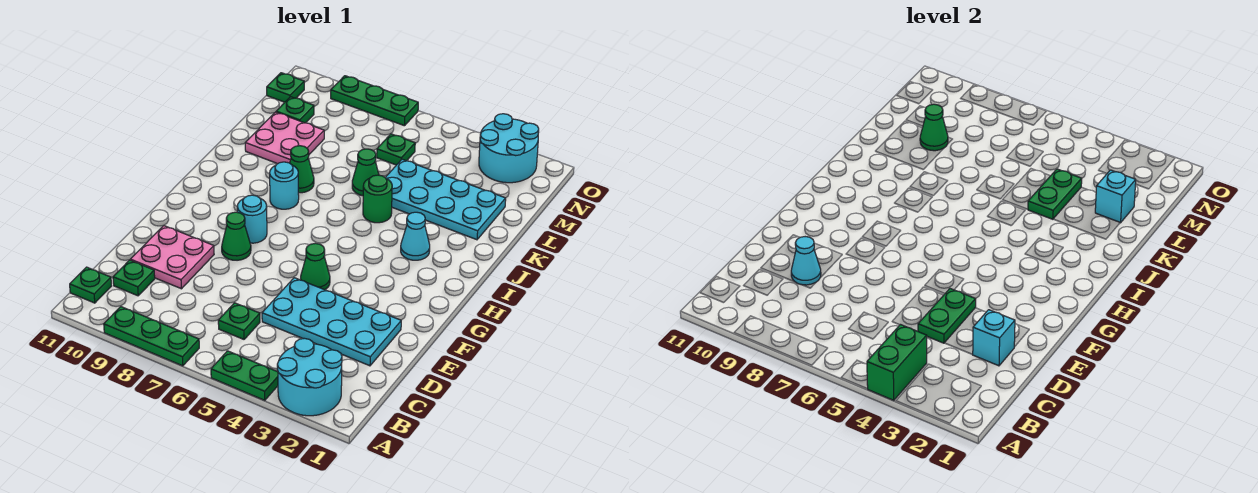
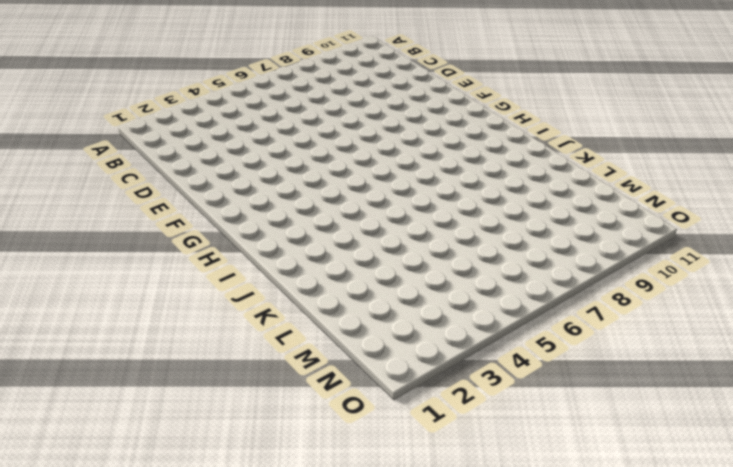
none -> cyan 2x2 round brick [277,338,342,416]
none -> green 1x2 plate [211,351,278,400]
none -> green 1x3 plate [104,307,199,366]
none -> green 1x1 plate [70,267,112,303]

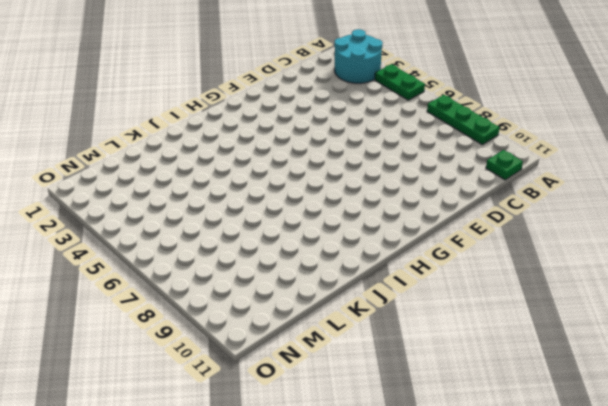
none -> green 1x1 plate [218,303,260,339]
none -> green 1x1 plate [113,260,155,296]
none -> cyan 2x4 plate [262,278,401,366]
none -> pink 2x2 plate [130,226,214,289]

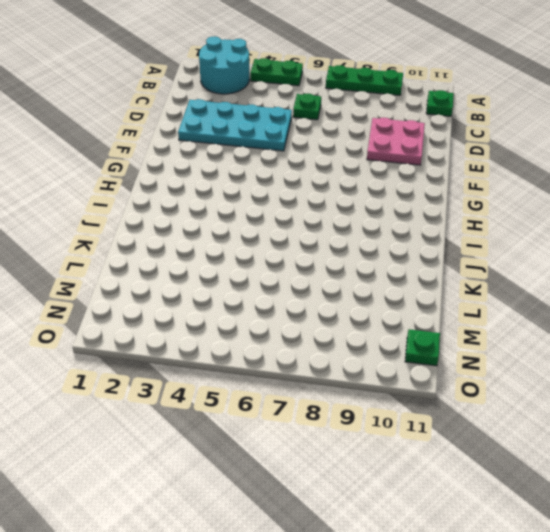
none -> green 1x1 plate [113,260,155,296]
none -> green 1x1 cone [301,243,330,290]
none -> green 1x1 cone [222,212,251,260]
none -> cyan 1x1 round brick [237,195,267,243]

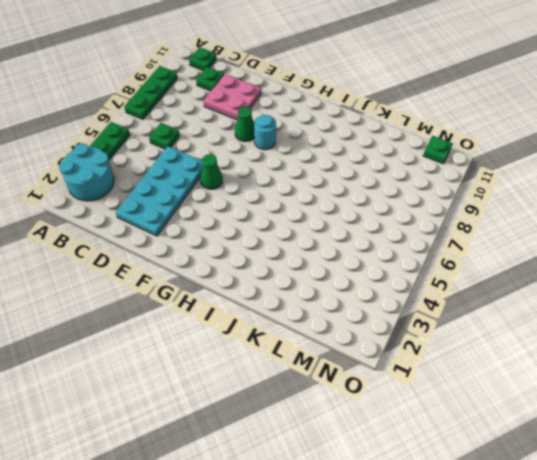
none -> cyan 1x1 cone [401,212,430,260]
none -> cyan 1x1 round brick [270,162,299,209]
none -> green 1x1 round brick [363,175,392,223]
none -> green 1x1 cone [290,146,314,193]

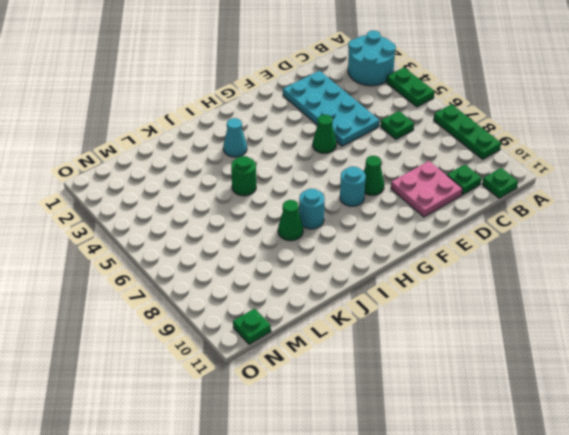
none -> cyan 2x4 plate [385,159,506,240]
none -> green 1x1 cone [352,149,379,196]
none -> pink 2x2 plate [245,112,324,164]
none -> green 1x1 plate [377,134,415,165]

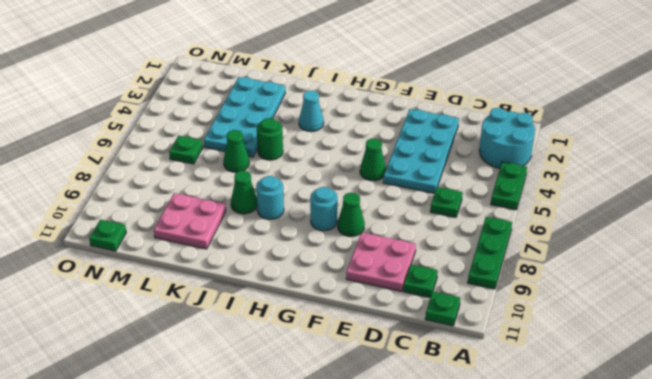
none -> green 1x1 plate [276,97,314,123]
none -> cyan 2x2 round brick [479,114,539,183]
none -> green 1x3 plate [331,76,418,126]
none -> green 1x2 brick [867,325,927,400]

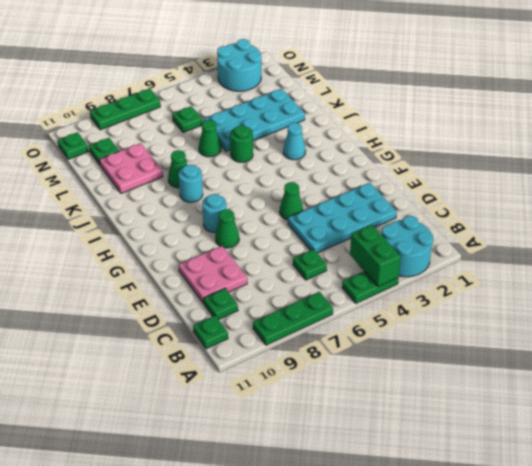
none -> cyan 1x1 brick [972,310,1015,366]
none -> green 1x2 plate [918,289,976,343]
none -> cyan 1x1 cone [791,237,821,285]
none -> green 1x2 plate [1028,169,1082,219]

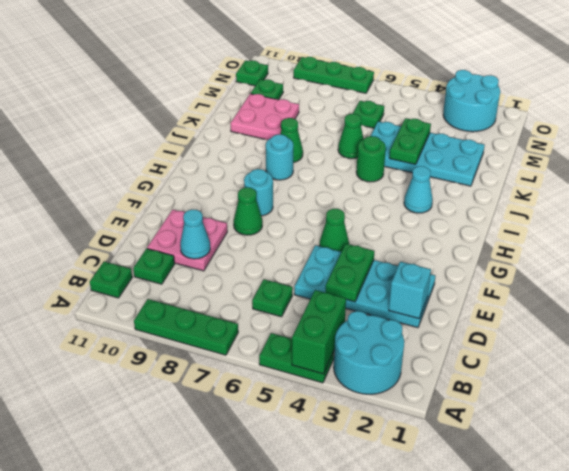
none -> cyan 1x1 brick [1095,170,1136,223]
none -> green 1x1 cone [920,104,948,151]

